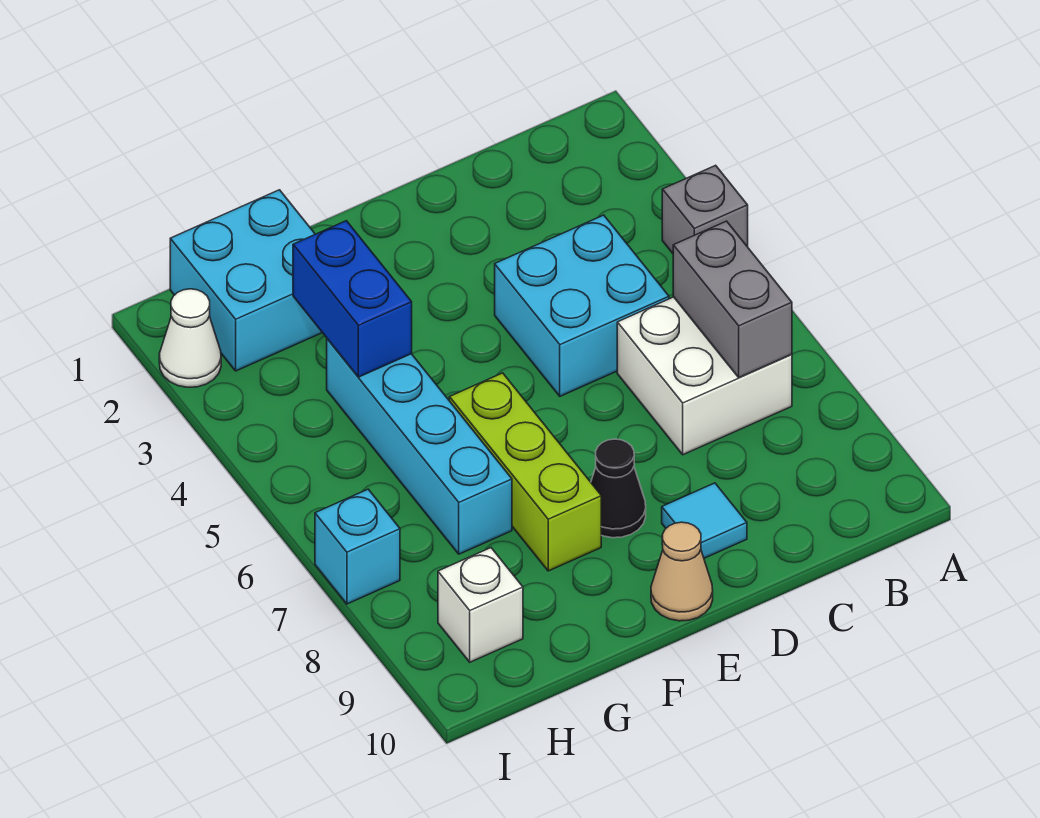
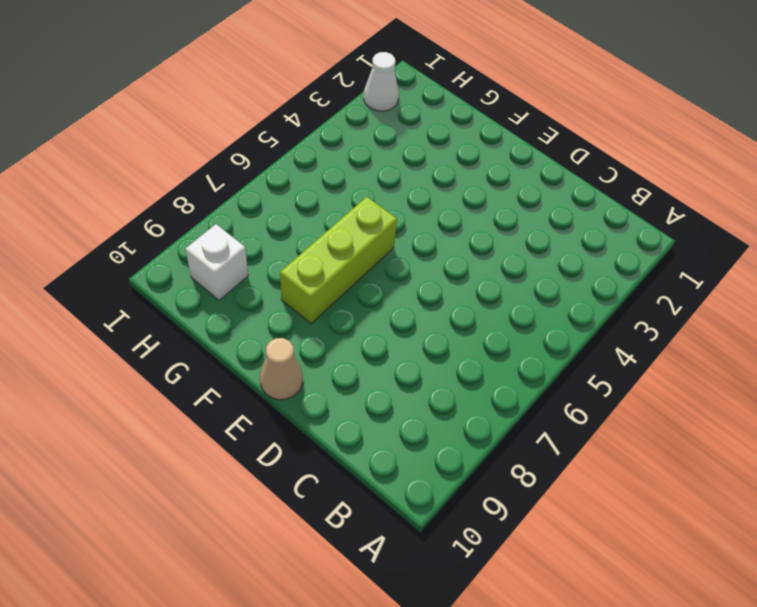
none -> grey 1x1 brick [662,165,748,253]
none -> white 2x2 brick [617,297,792,455]
none -> cyan 2x2 brick [495,215,669,396]

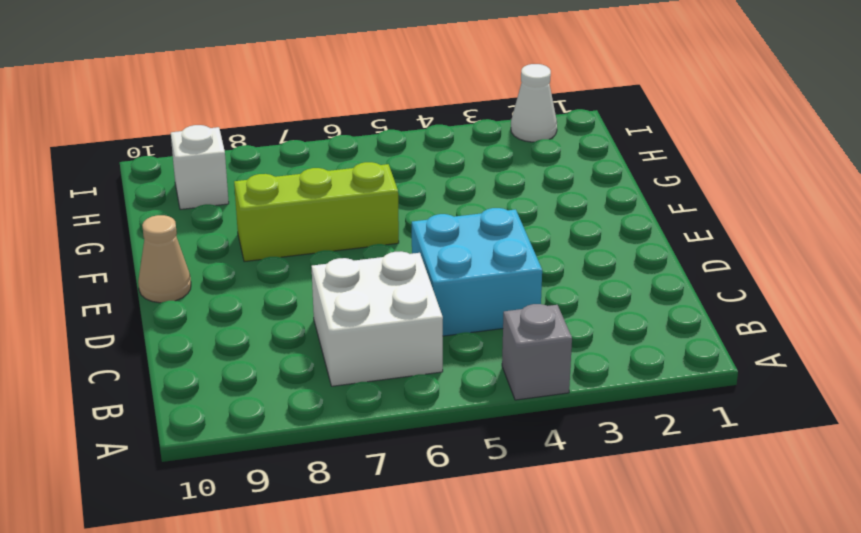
none -> cyan 1x1 tile [662,483,747,558]
none -> black 1x1 cone [591,439,646,538]
none -> cyan 2x2 brick [170,190,322,371]

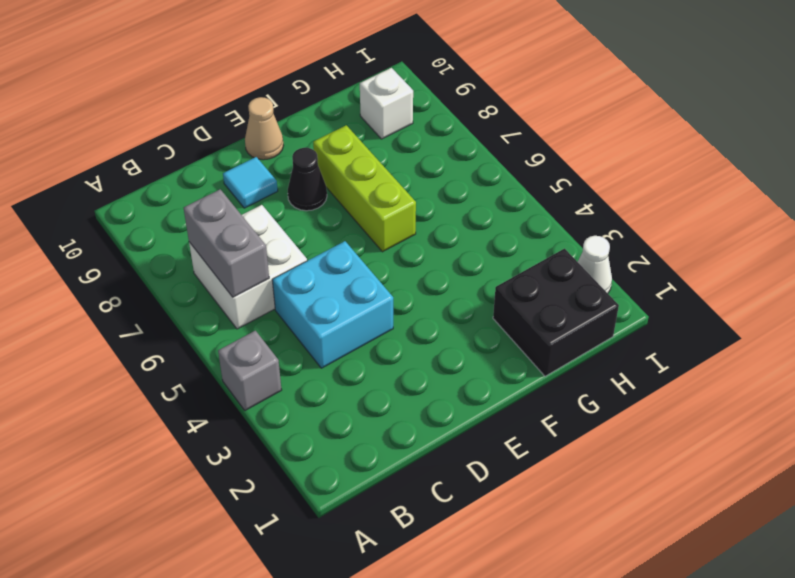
black 2x2 brick [493,249,619,376] -> cyan 2x2 brick [170,190,322,371]
none -> cyan 1x4 brick [327,339,512,554]
none -> cyan 1x1 brick [315,489,400,604]
none -> blue 1x2 brick [293,221,412,377]

